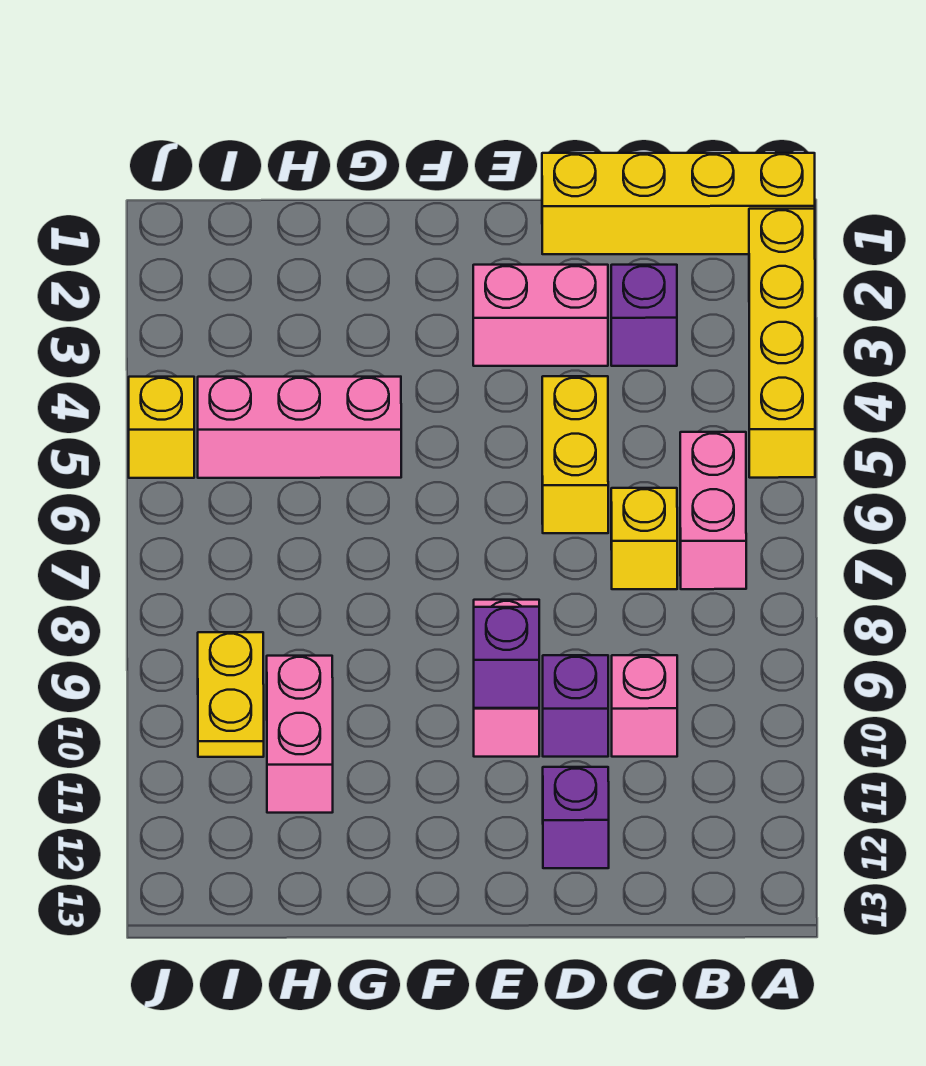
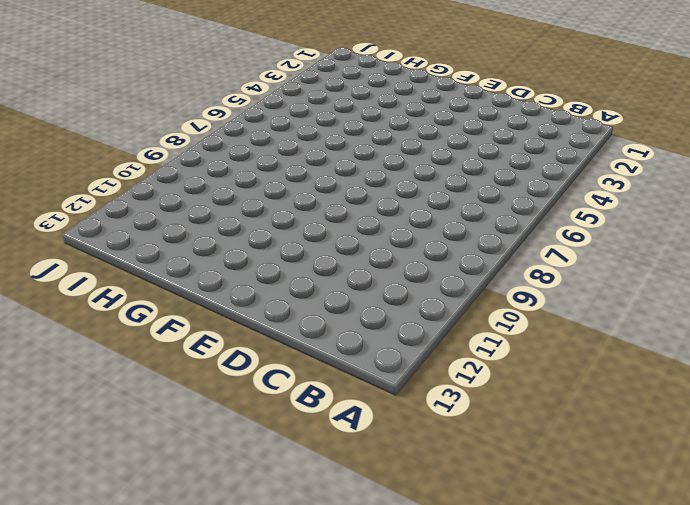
none -> yellow 1x4 brick [542,153,815,254]
none -> yellow 1x4 brick [749,209,815,478]
none -> pink 1x2 brick [680,432,746,589]

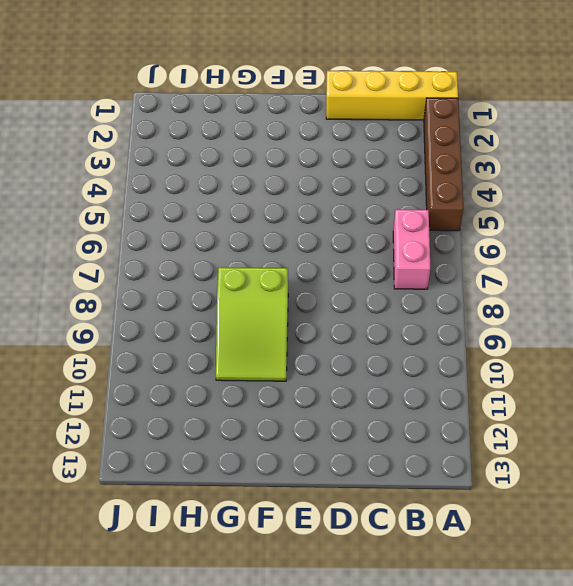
brown 1x4 brick [424,98,463,231] -> yellow 1x4 brick [749,209,815,478]
lime 2x3 slope [216,267,288,381] -> none
none -> purple 1x1 brick [611,265,677,366]
none -> yellow 1x1 brick [611,488,677,589]
none -> pink 1x1 brick [612,655,677,757]

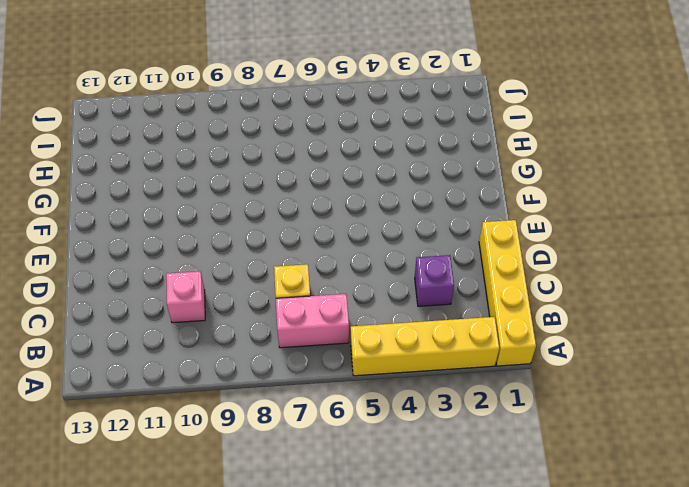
none -> pink 1x2 brick [473,265,608,366]
none -> yellow 1x2 brick [542,376,608,533]
none -> purple 1x1 brick [543,655,608,757]

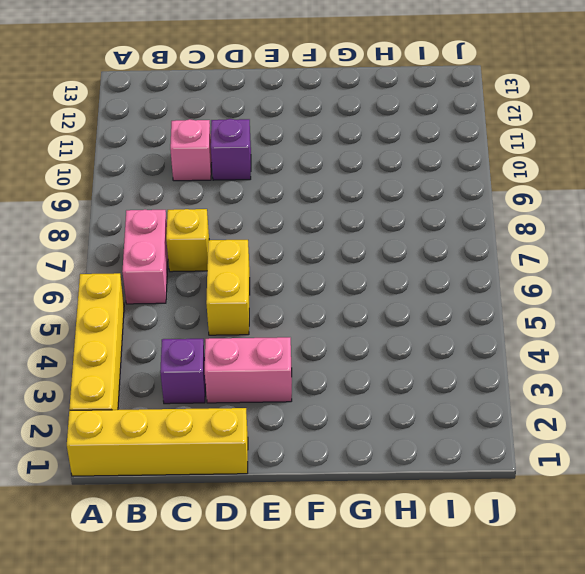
none -> purple 1x1 brick [543,767,609,868]
none -> pink 1x2 brick [474,600,539,757]
none -> pink 1x3 brick [198,377,401,478]

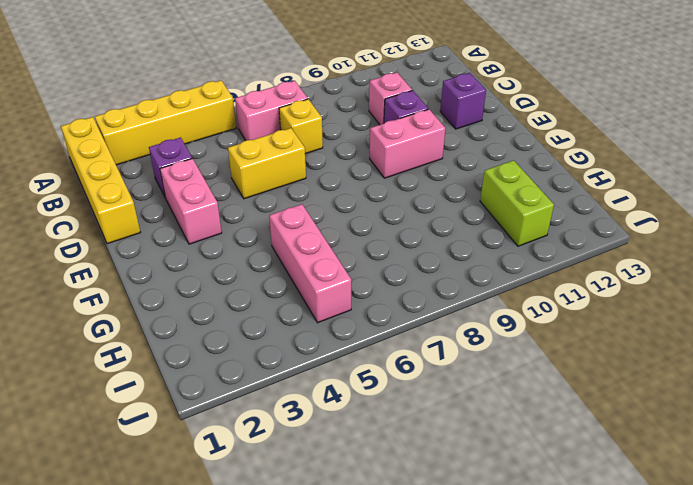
lime 1x2 brick [480,160,554,246] -> pink 1x2 brick [267,656,333,813]
none -> yellow 1x2 plate [198,632,264,757]
none -> yellow 1x1 brick [129,377,194,478]
none -> purple 1x1 brick [474,607,539,708]

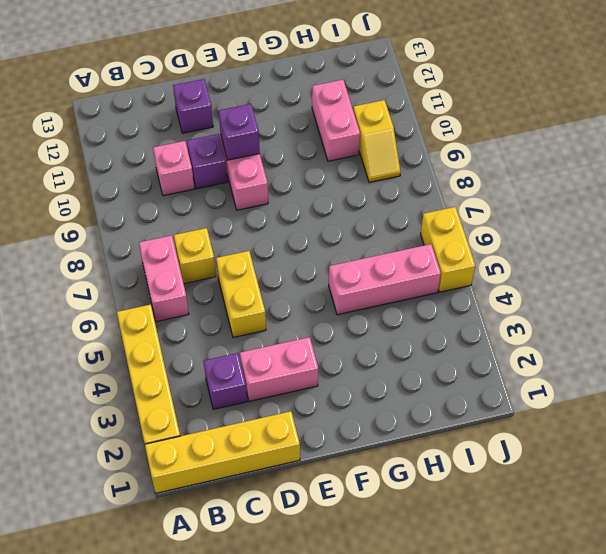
yellow 1x2 slope [353,100,401,182] -> yellow 1x2 plate [198,632,264,757]
yellow 1x2 brick [421,207,475,292] -> yellow 1x1 brick [129,377,194,478]

